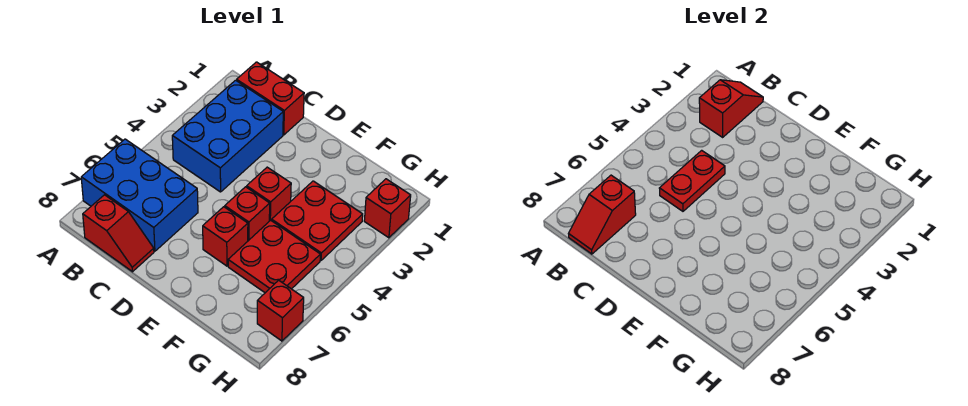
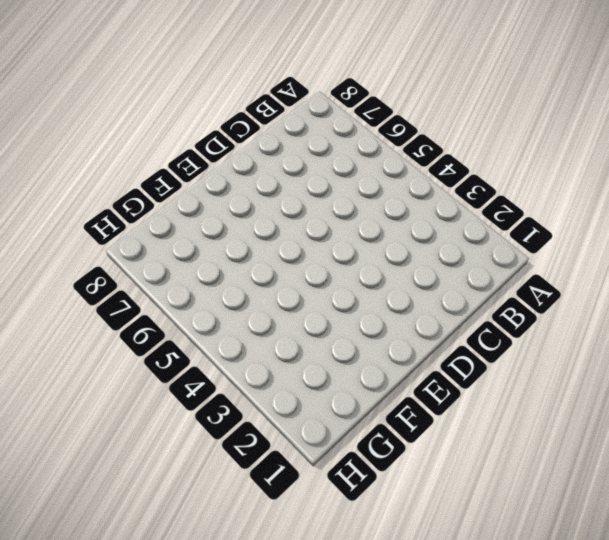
none -> blue 2x3 brick [81,139,198,251]
none -> red 1x2 brick [237,62,304,135]
none -> blue 2x3 brick [172,80,283,192]

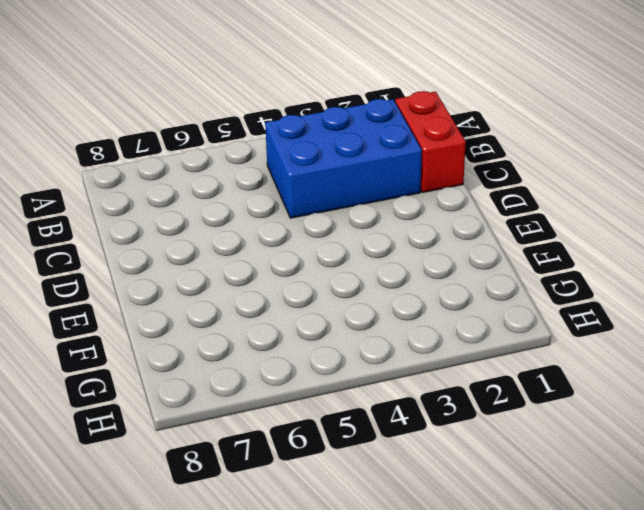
none -> blue 2x3 brick [81,139,198,251]
none -> red 1x2 slope [83,195,154,272]
none -> red 1x1 brick [247,167,291,221]

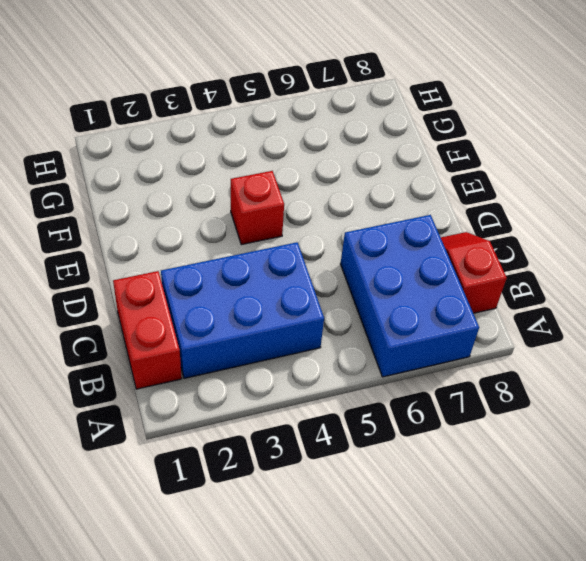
none -> red 1x1 brick [225,187,270,241]
none -> red 1x1 brick [203,207,248,266]
none -> red 2x2 plate [272,181,363,260]

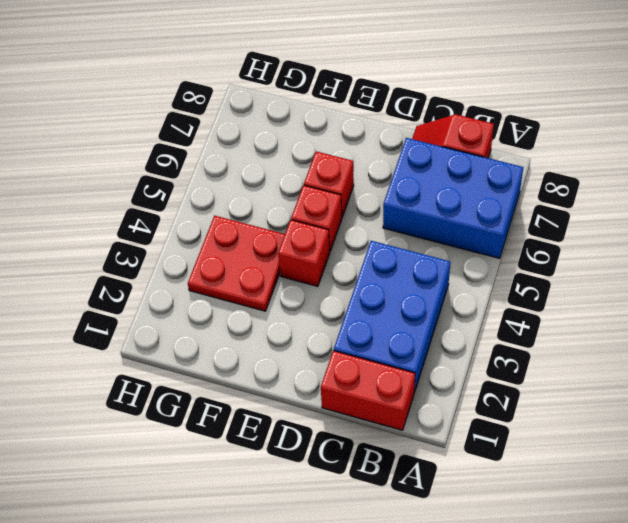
none -> red 2x2 plate [228,220,320,293]
none -> red 1x1 brick [364,179,411,238]
none -> red 1x1 brick [257,280,304,341]

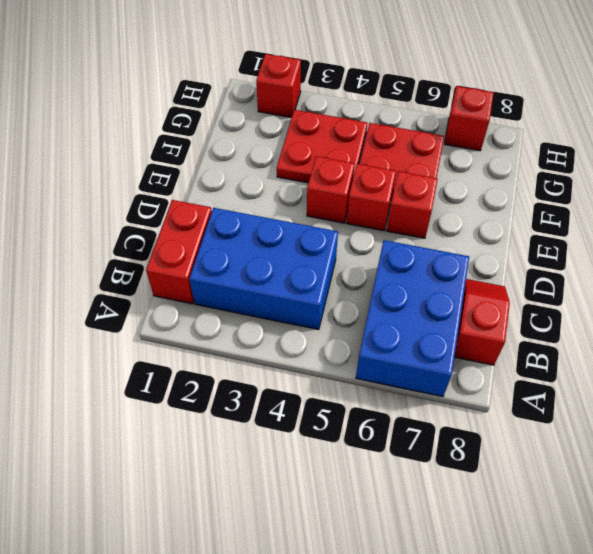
none -> red 1x2 slope [699,80,763,137]
none -> red 1x2 slope [569,175,636,254]
none -> red 1x2 plate [659,150,725,211]

